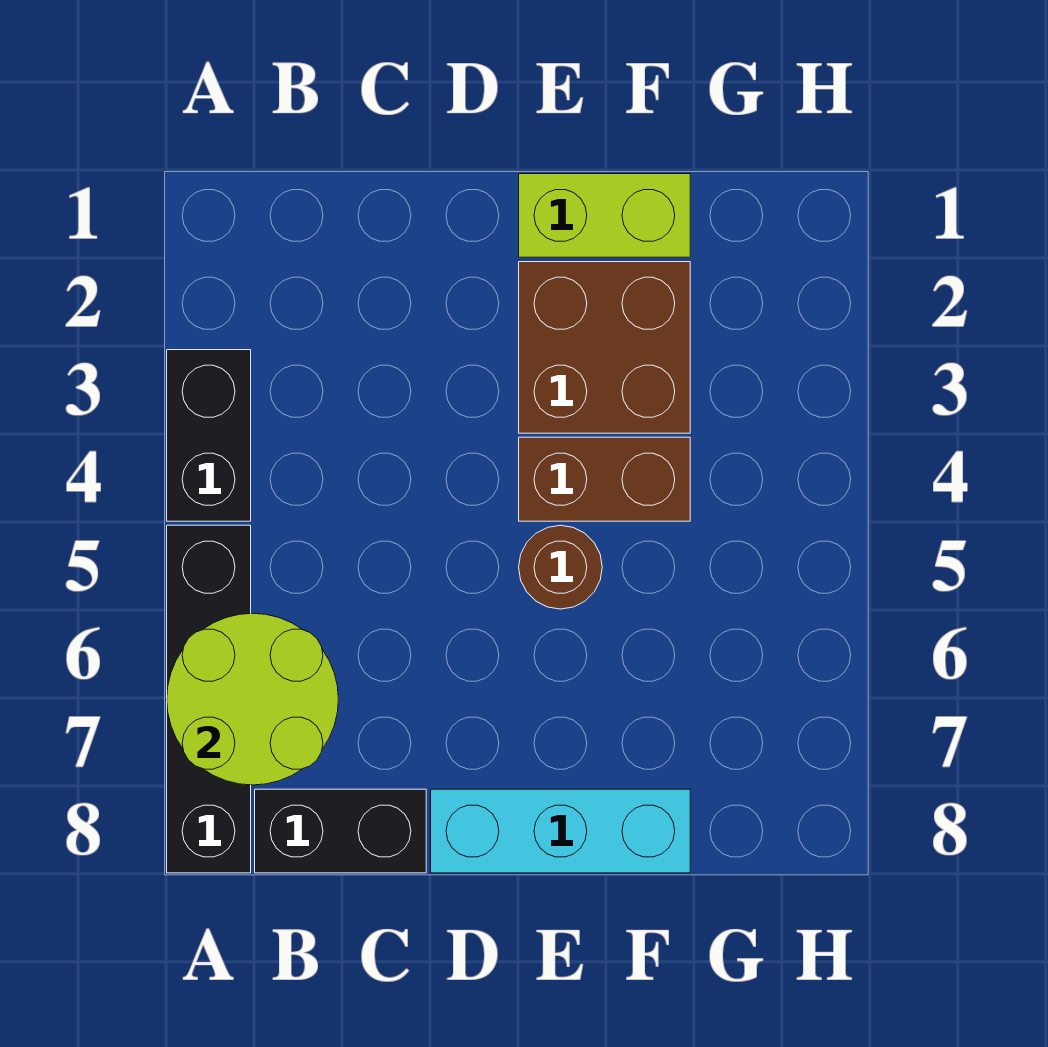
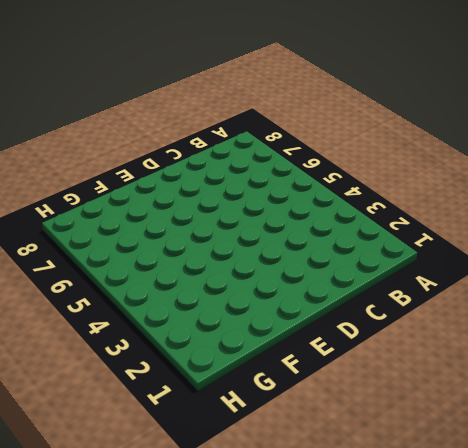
none -> black 1x2 brick [167,350,251,521]
none -> black 1x4 brick [167,525,251,873]

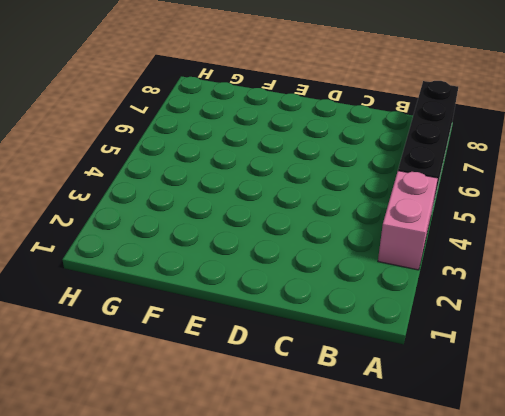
pink 1x2 brick [378,171,438,270] -> black 1x2 brick [167,350,251,521]
none -> black 1x2 brick [255,789,426,873]
none -> cyan 1x3 brick [431,789,690,873]

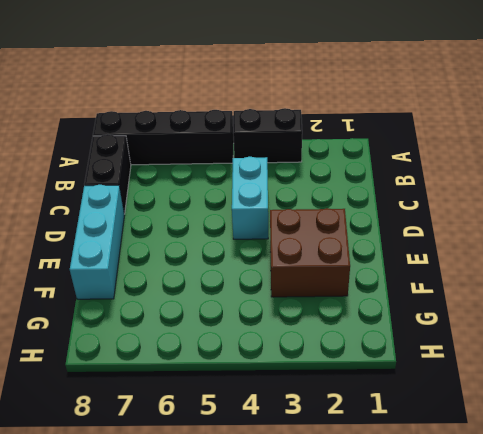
cyan 1x2 brick [232,157,268,239] -> none
none -> lime 1x2 brick [519,174,690,257]
none -> brown 1x2 brick [519,437,690,521]

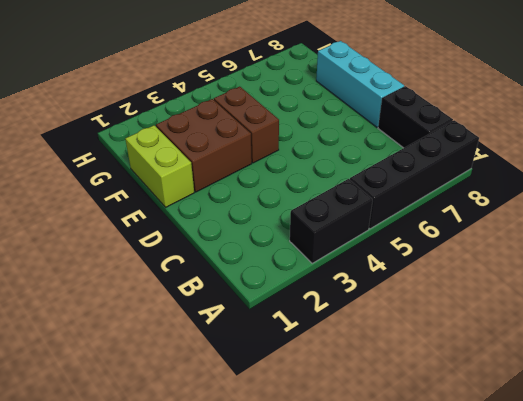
none -> brown 1x1 round brick [519,525,602,609]
none -> lime 2x2 round brick [167,613,338,785]

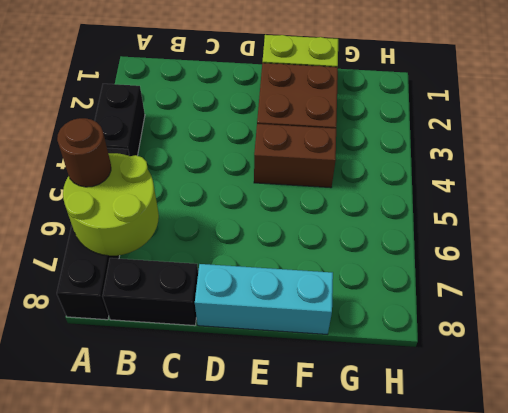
brown 1x1 round brick [57,118,111,187] -> brown 1x1 round brick moved to [519,525,602,609]

